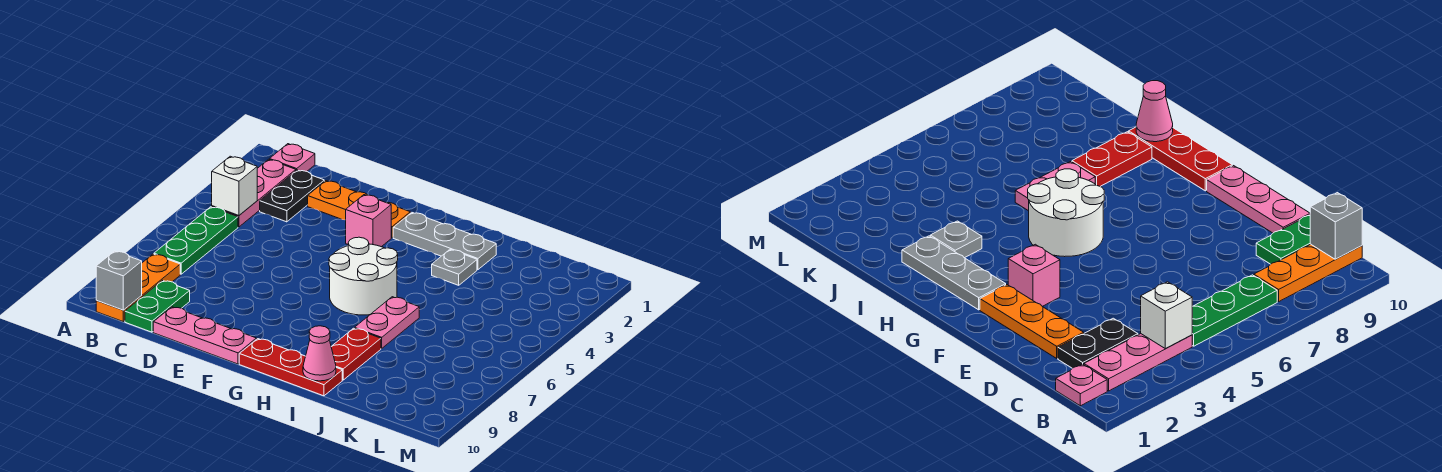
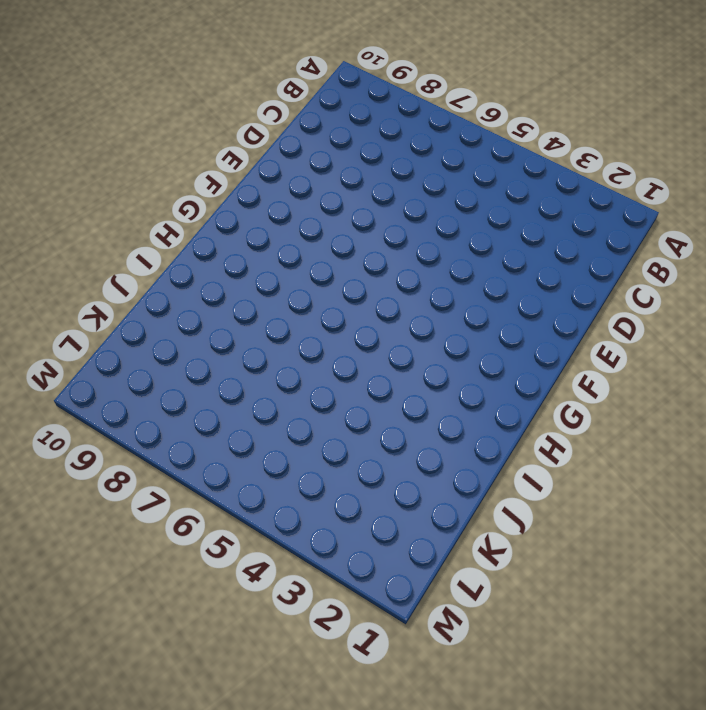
none -> pink 1x1 plate [269,144,315,171]
none -> pink 1x3 plate [212,159,296,227]
none -> green 1x3 plate [154,207,238,274]

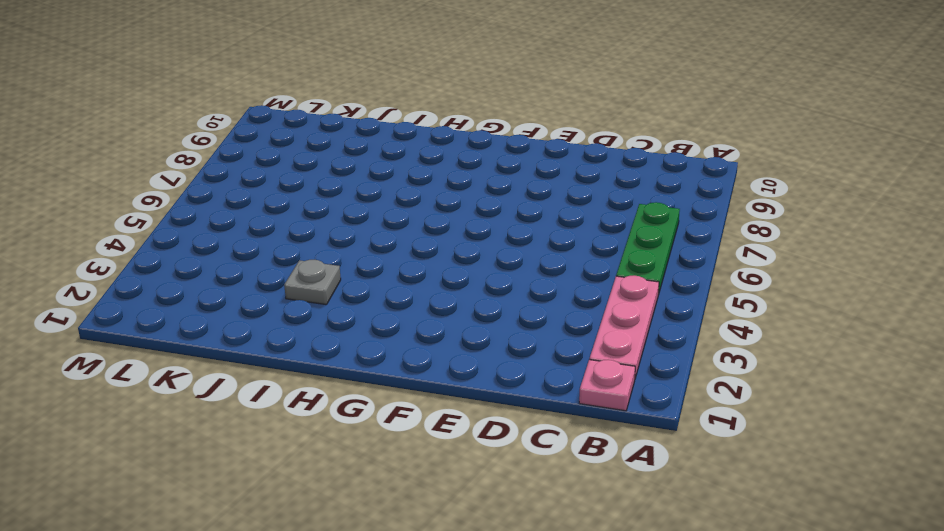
none -> orange 1x3 plate [96,254,180,322]
none -> black 1x2 plate [260,170,324,222]
none -> green 1x2 plate [125,280,190,332]

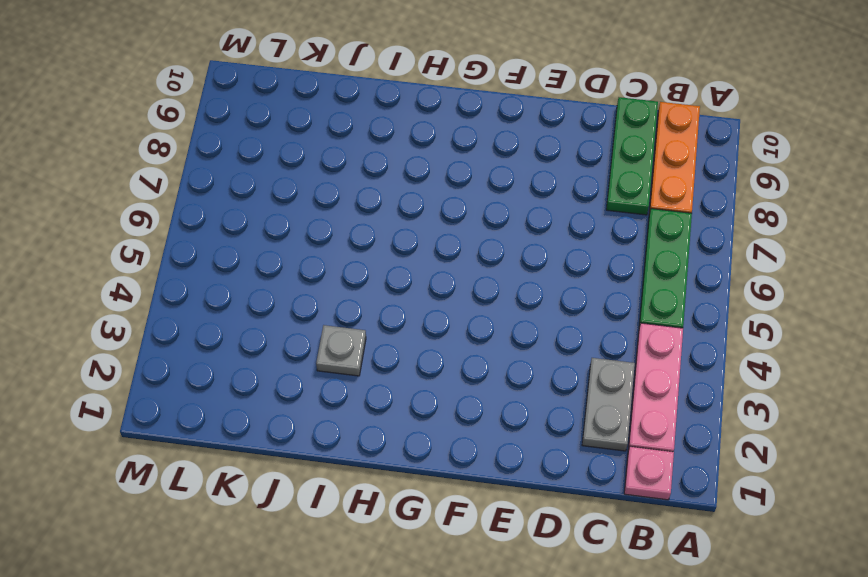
grey 1x2 plate [582,358,635,451] -> black 1x2 plate [260,170,324,222]
green 1x3 plate [606,97,658,215] -> green 1x2 plate [125,280,190,332]
none -> orange 1x3 plate [308,181,410,238]
none -> pink 1x3 plate [153,307,256,364]
none -> pink 1x1 brick [346,195,391,247]

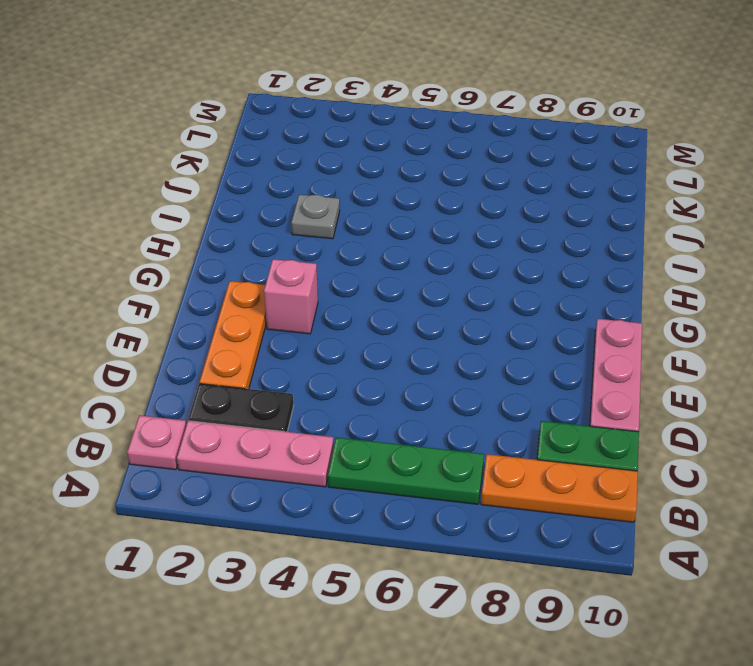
none -> grey 1x3 plate [393,213,496,270]
none -> white 2x2 round brick [329,237,398,315]
none -> red 1x3 plate [239,339,342,396]

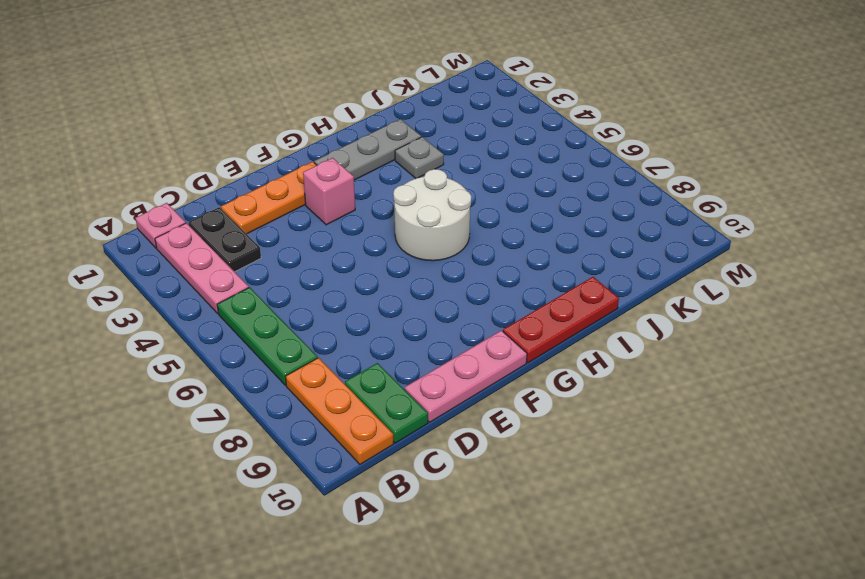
none -> pink 1x2 plate [355,297,419,348]
none -> red 1x2 plate [331,328,381,380]
none -> white 1x1 brick [212,156,257,216]

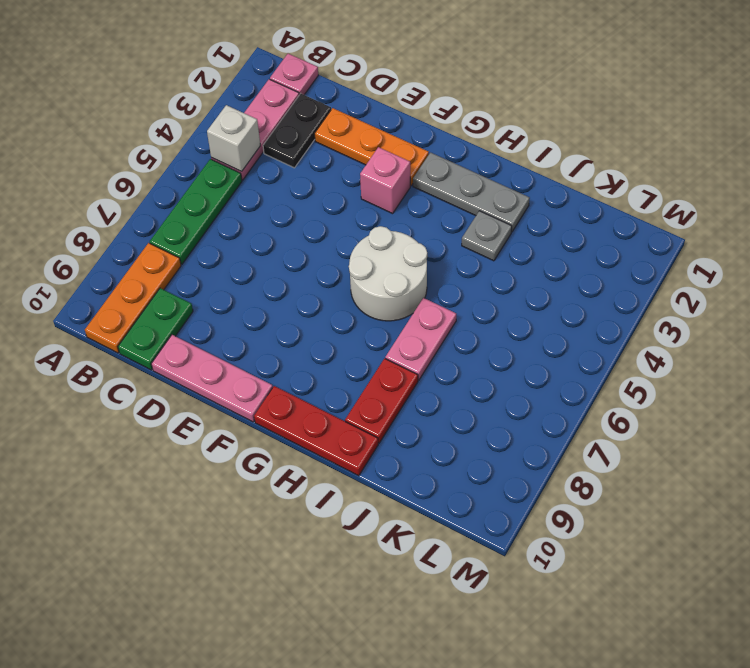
none -> grey 1x1 brick [96,251,142,310]
none -> pink 1x1 cone [303,326,336,381]

